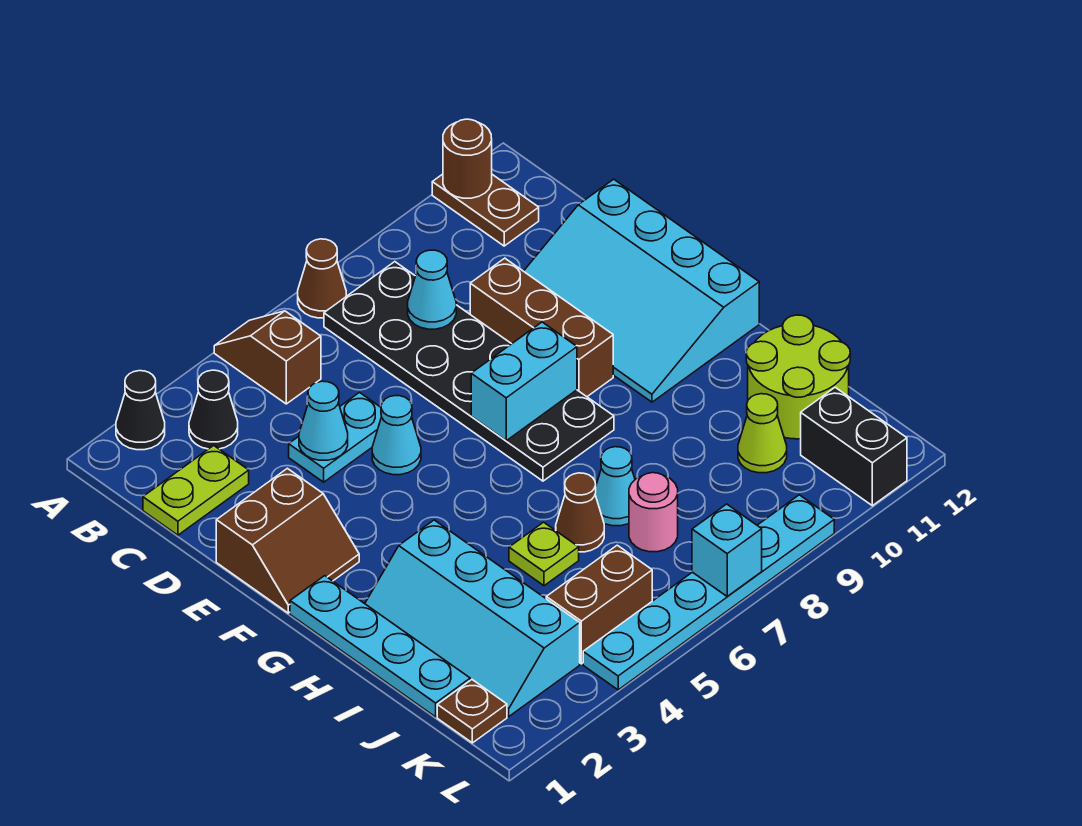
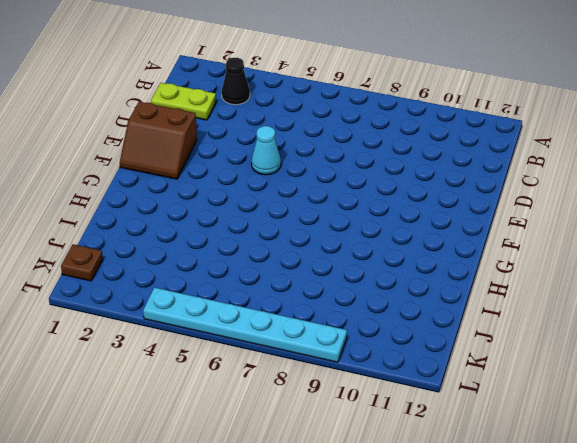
none -> black 1x1 cone [116,371,165,450]
none -> brown 1x2 slope [214,311,321,404]
none -> brown 1x1 cone [298,239,346,318]

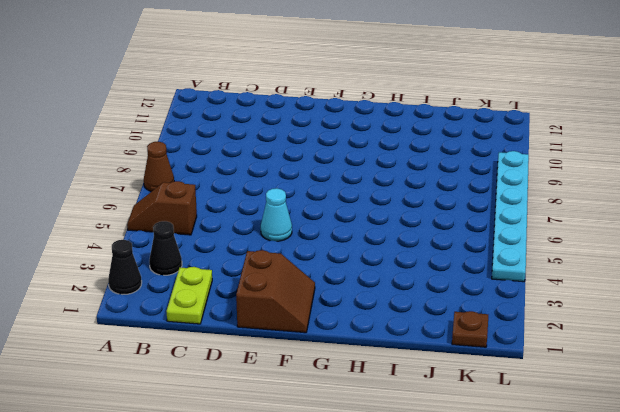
none -> brown 1x2 plate [432,174,539,246]
none -> black 2x6 plate [324,262,614,481]
none -> cyan 1x2 plate [289,393,381,482]

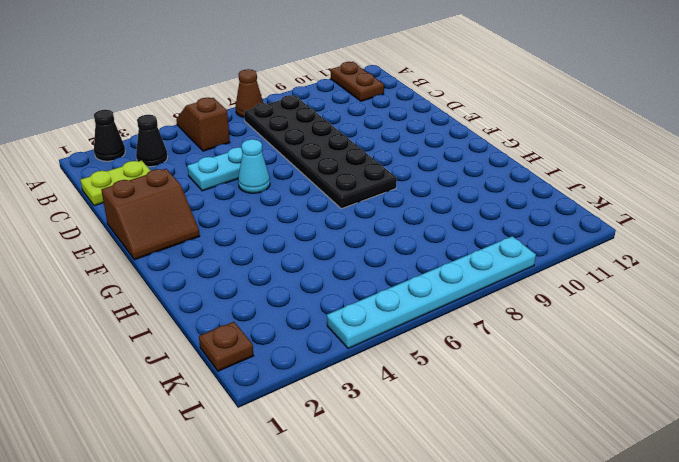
none -> brown 1x3 brick [470,258,613,397]
none -> cyan 3x4 slope [524,179,759,402]
none -> cyan 1x4 plate [290,576,470,717]

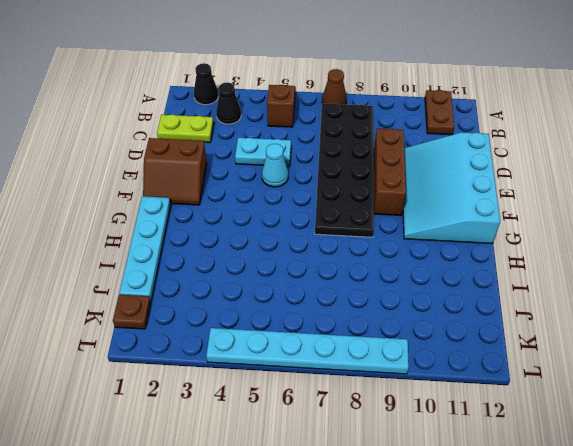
none -> cyan 2x4 slope [365,520,580,716]
none -> lime 1x1 plate [509,522,579,586]
none -> brown 1x1 cone [556,473,604,552]

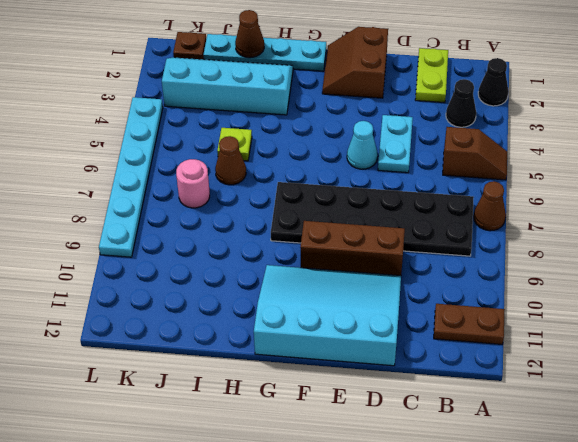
brown 1x1 cone [235,10,264,58] -> none
none -> cyan 1x1 cone [595,447,635,526]
none -> lime 2x2 round brick [746,315,850,439]
none -> lime 1x1 cone [738,394,787,473]

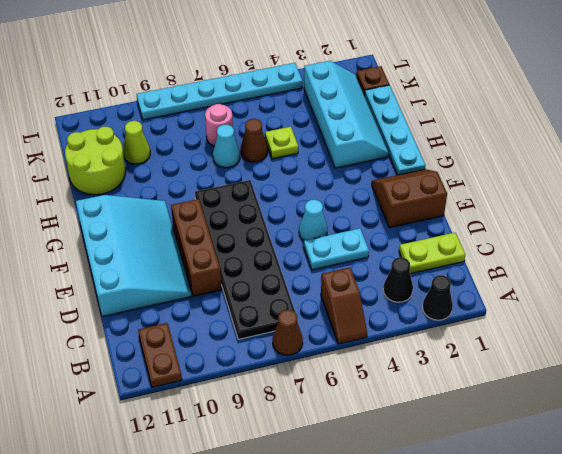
none -> brown 1x2 brick [546,545,652,664]
none -> black 1x2 brick [801,387,907,506]
none -> brown 1x1 round brick [443,119,492,198]

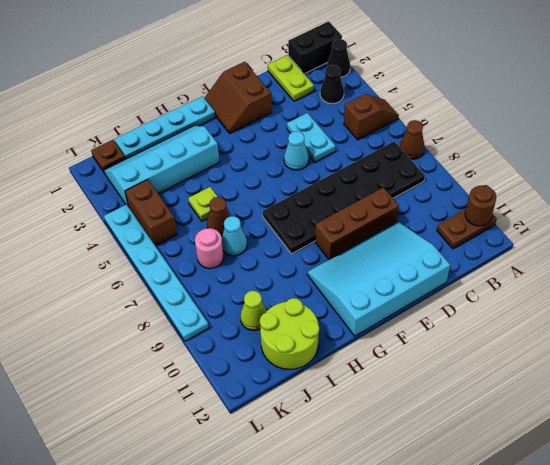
black 1x2 brick [288,21,342,74] -> black 1x2 brick moved to [801,387,907,506]
none -> cyan 1x1 cone [408,250,456,329]
none -> cyan 1x1 cone [299,381,348,460]
none -> cyan 1x2 brick [471,322,577,441]

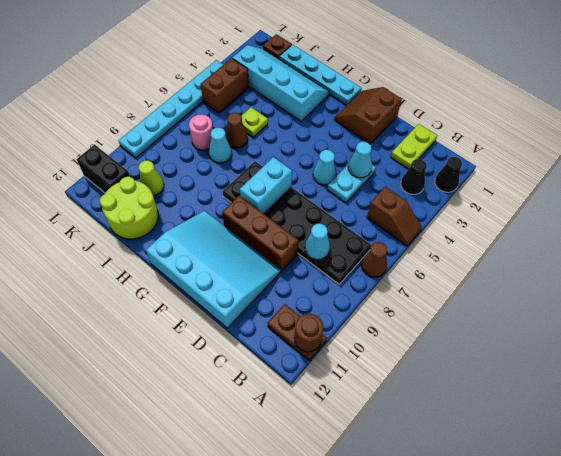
none -> cyan 1x1 brick [692,504,762,596]

